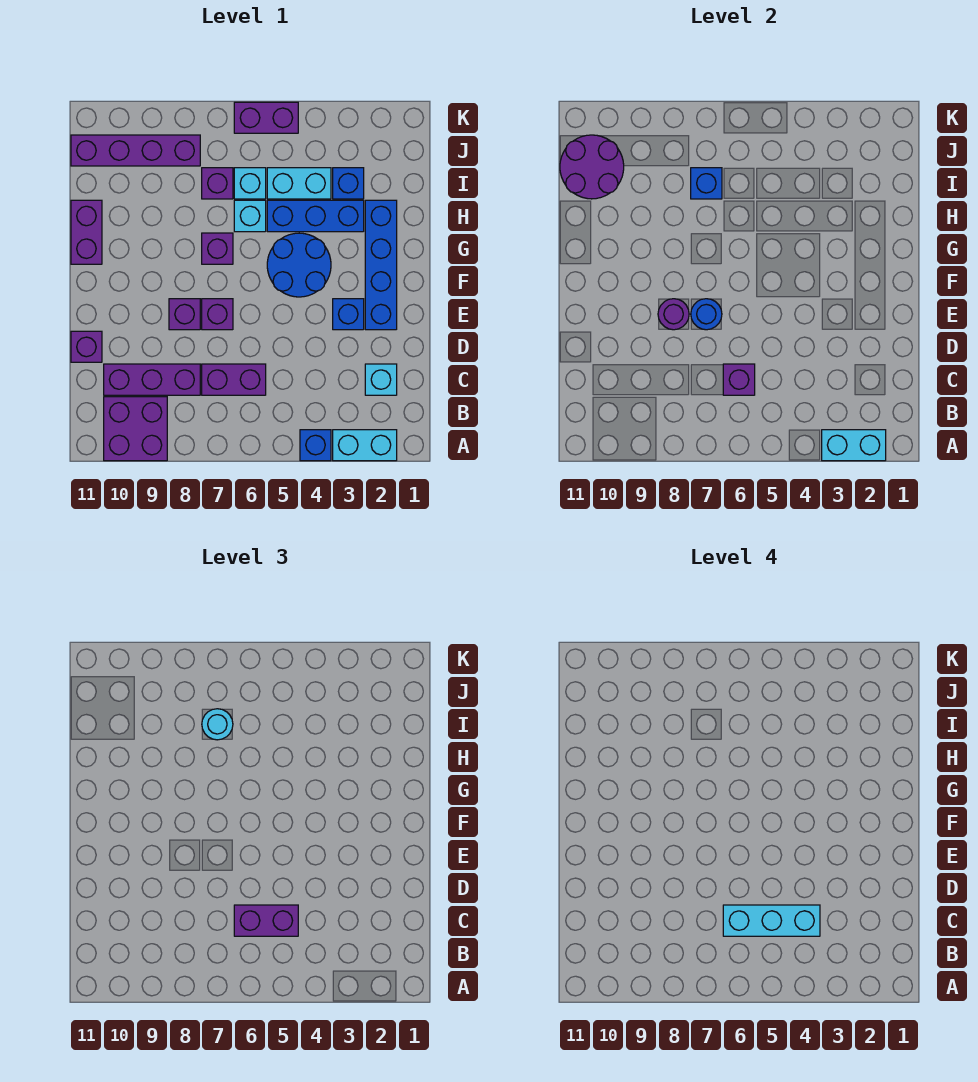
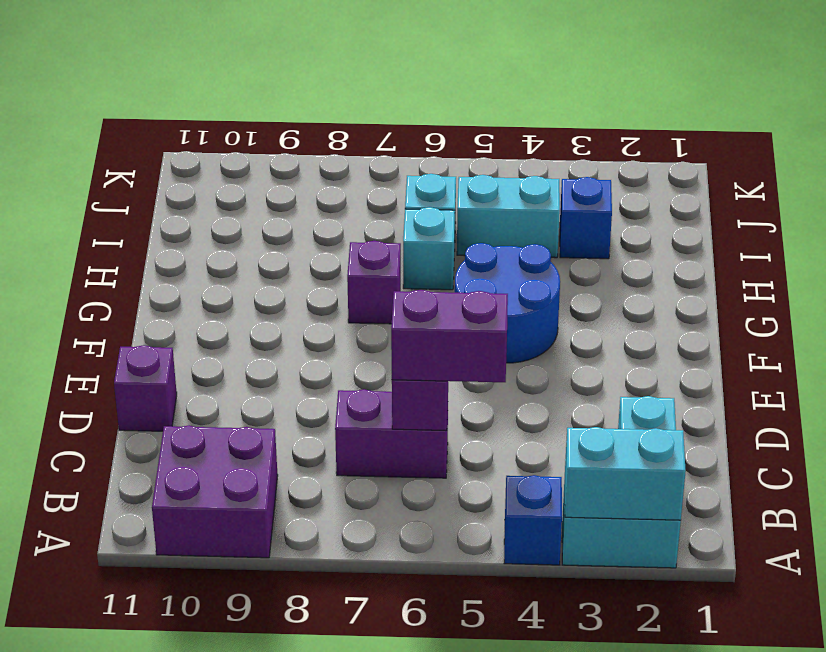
none -> purple 1x3 brick [104,364,200,395]
none -> blue 1x4 brick [365,200,397,330]
none -> blue 1x1 brick [333,299,364,330]
none -> purple 1x1 brick [202,299,233,330]

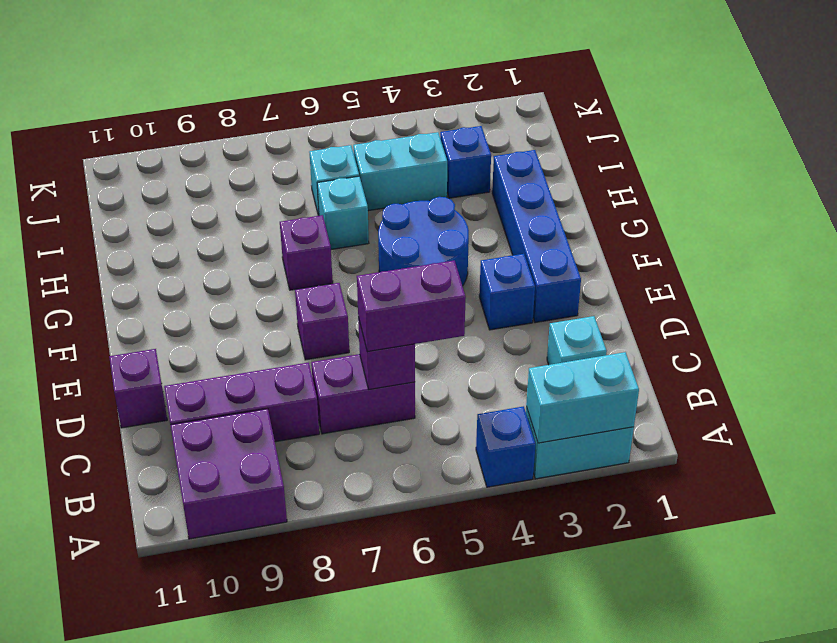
none -> purple 1x1 brick [169,299,200,330]
none -> purple 1x2 brick [71,200,102,264]
none -> blue 1x3 brick [267,200,364,232]
none -> purple 1x1 brick [202,168,233,199]

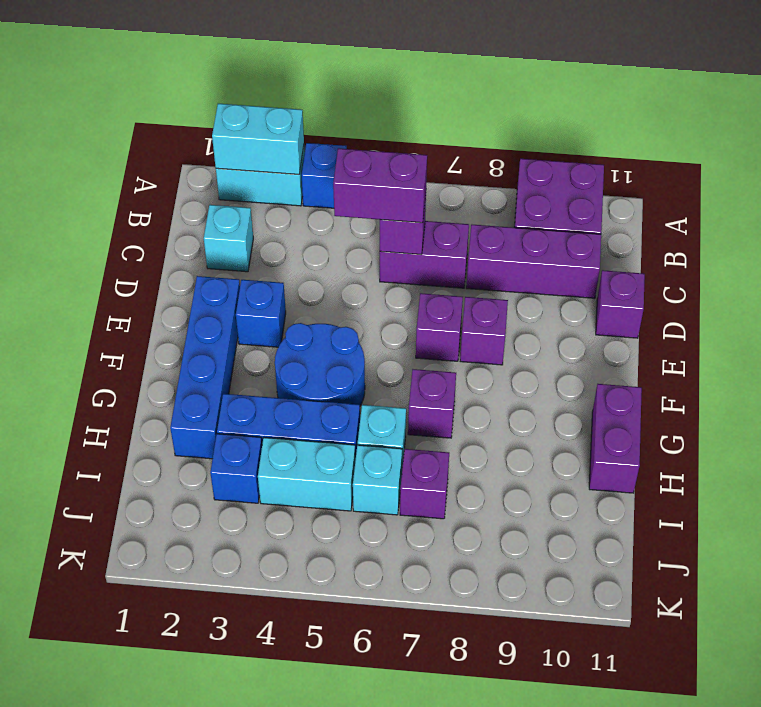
none -> purple 1x4 brick [71,135,200,166]
none -> purple 1x2 brick [234,102,298,133]
none -> blue 1x1 round brick [691,299,722,330]
none -> purple 1x1 round brick [658,299,689,330]

